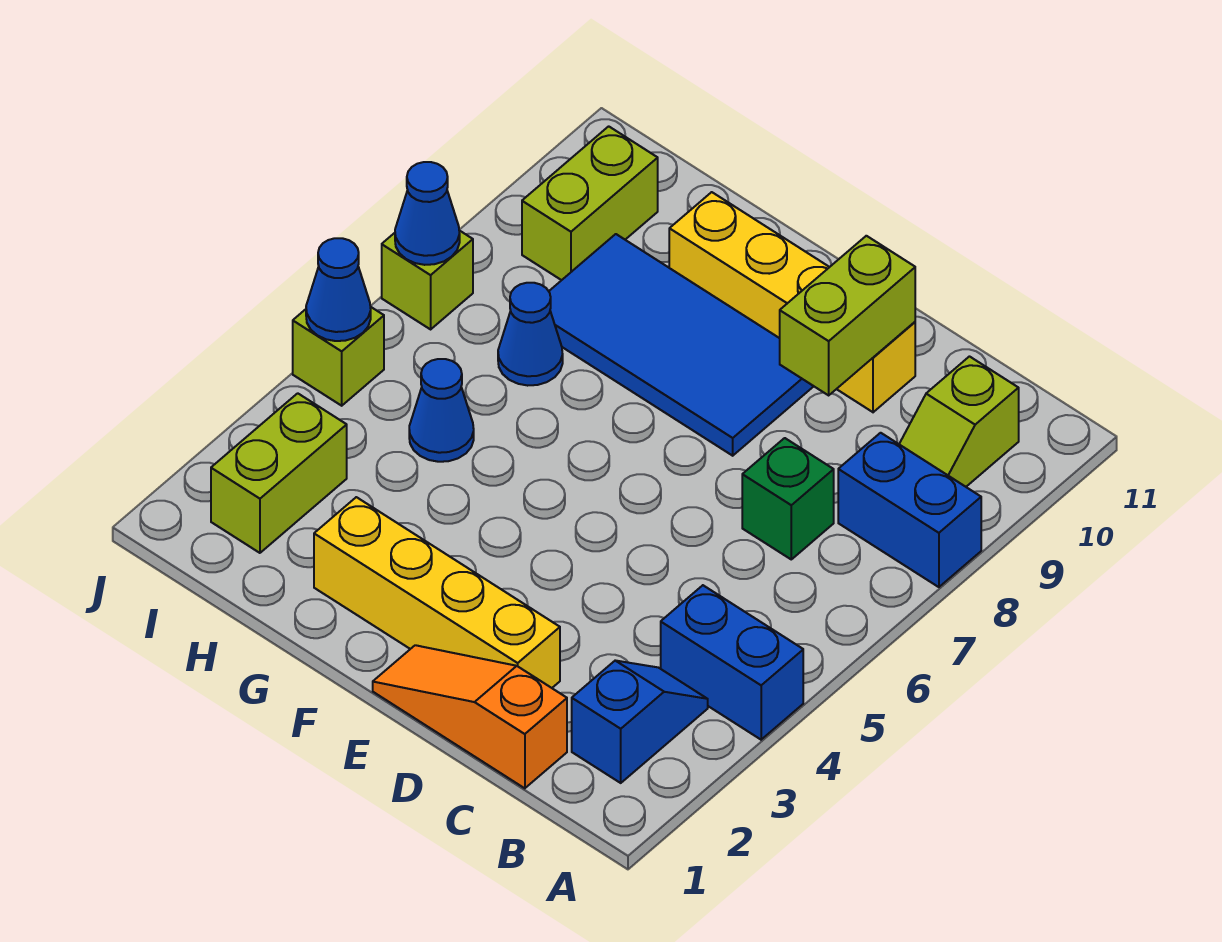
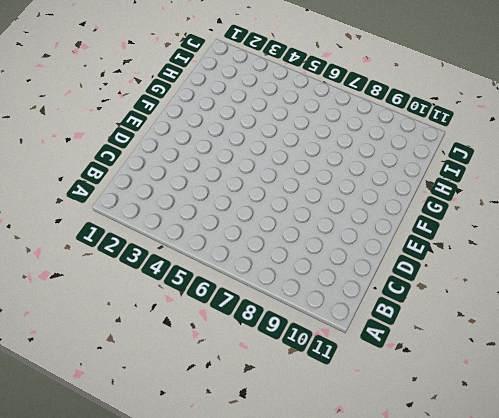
none -> blue 1x2 brick [661,585,803,740]
none -> blue 1x2 brick [838,433,981,587]
none -> blue 1x2 slope [572,661,708,783]

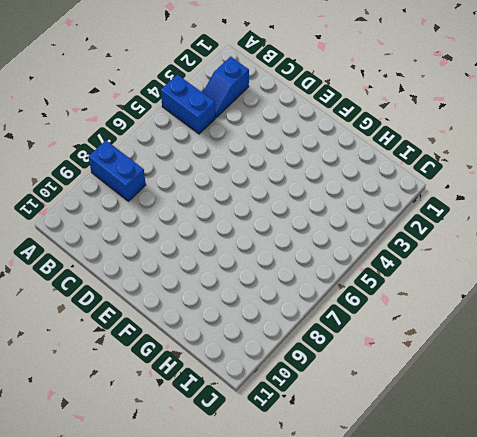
none -> lime 1x2 slope [899,357,1019,487]
none -> orange 1x3 slope [373,645,567,788]
none -> green 1x1 brick [742,438,834,559]

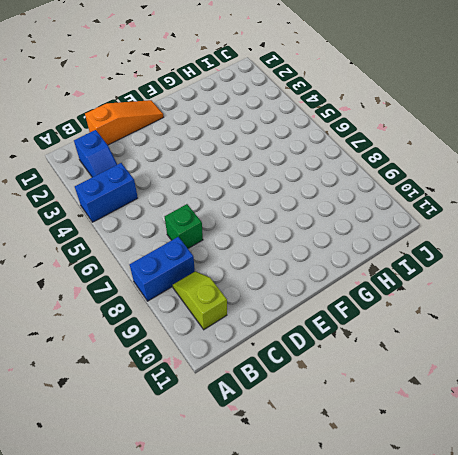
none -> yellow 1x4 brick [314,497,560,688]
none -> yellow 1x4 brick [669,192,915,412]
none -> blue 2x4 tile [549,234,814,456]

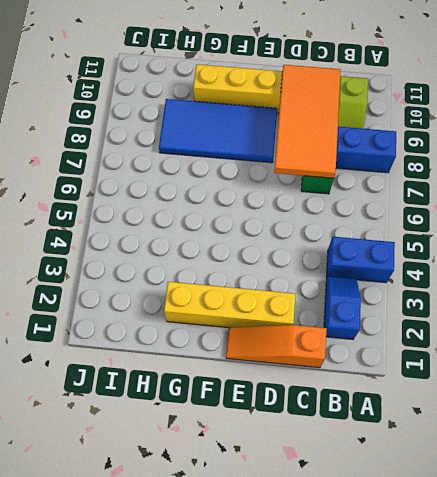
orange 2x4 tile [274,65,341,178] -> lime 1x2 brick [780,236,915,395]
none -> blue 1x1 cone [409,359,474,462]
none -> blue 1x1 cone [498,283,563,386]
none -> lime 1x2 brick [211,393,347,553]

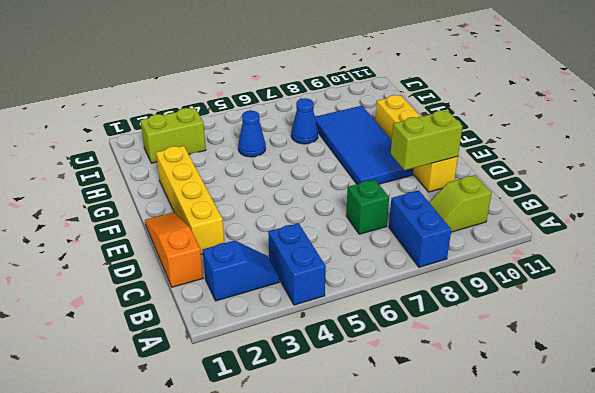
none -> lime 1x2 brick [522,126,658,280]
none -> lime 1x1 brick [293,307,384,406]
none -> lime 1x1 brick [382,231,473,329]

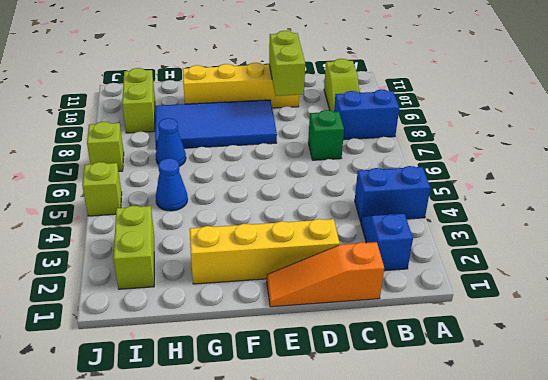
none -> blue 1x1 cone [306,238,371,341]
none -> blue 1x1 cone [395,162,460,265]

